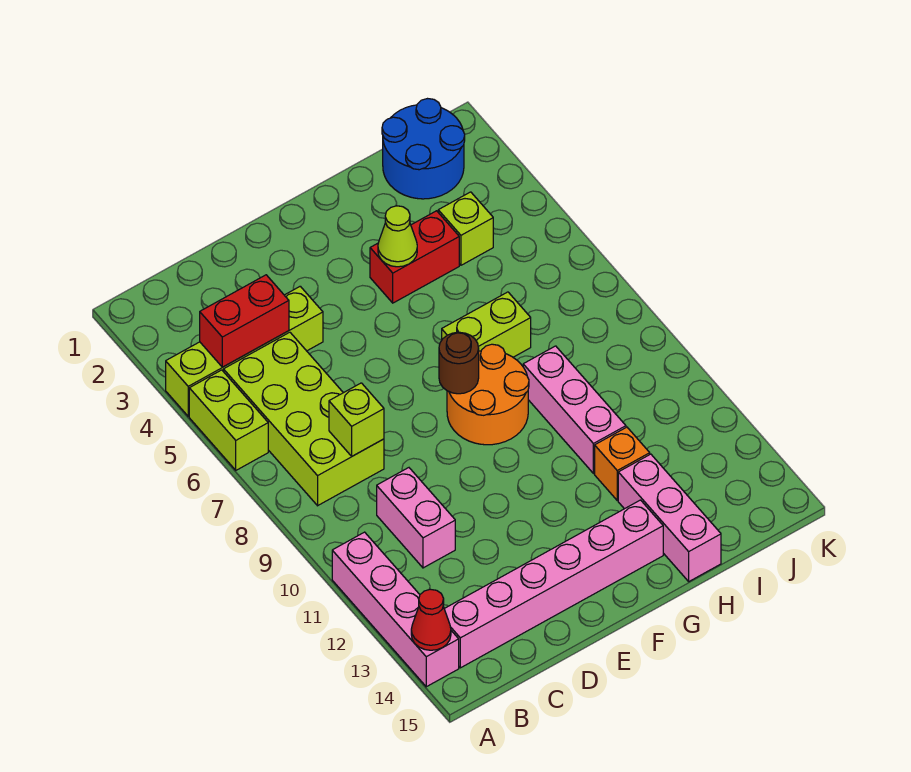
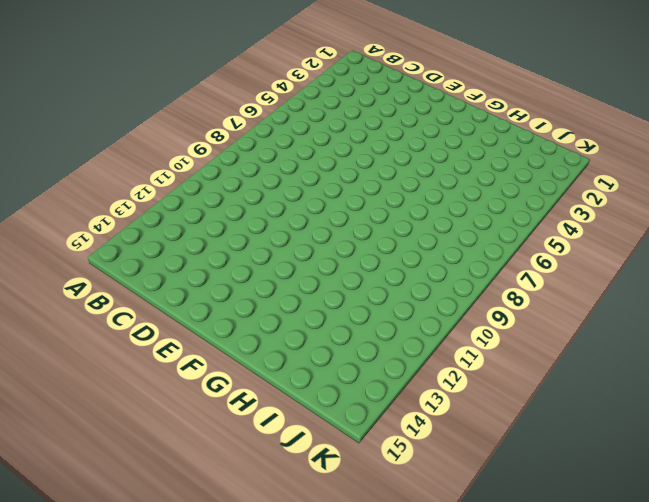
none -> lime 1x4 brick [166,286,323,416]
none -> lime 1x2 brick [189,370,268,470]
none -> pink 1x4 brick [332,532,459,687]

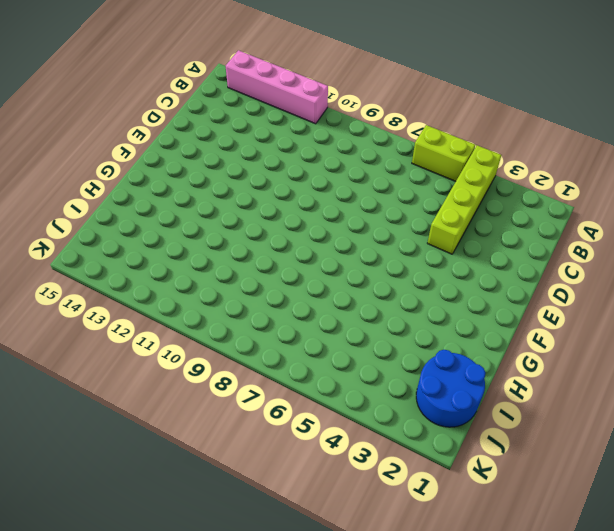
none -> lime 2x4 brick [223,332,384,506]
none -> pink 1x6 brick [444,500,663,668]
none -> pink 1x2 brick [377,468,455,568]

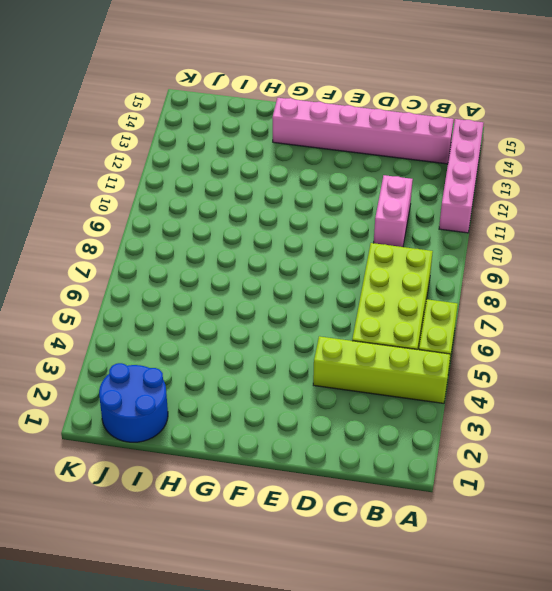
none -> orange 2x2 round brick [447,344,529,445]
none -> red 1x2 brick [370,211,459,303]
none -> lime 1x2 brick [442,292,531,357]

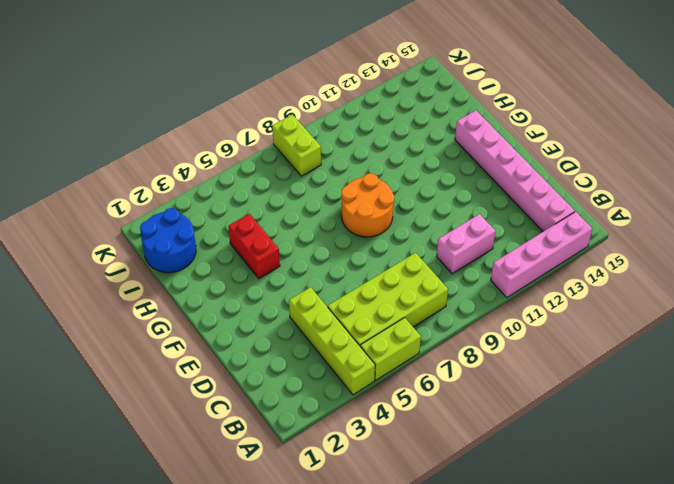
lime 1x2 brick [272,114,321,176] -> lime 1x2 brick moved to [442,292,531,357]
none -> pink 1x3 brick [523,346,626,474]
none -> orange 1x1 brick [595,427,650,500]
none -> pink 1x3 brick [618,454,721,581]

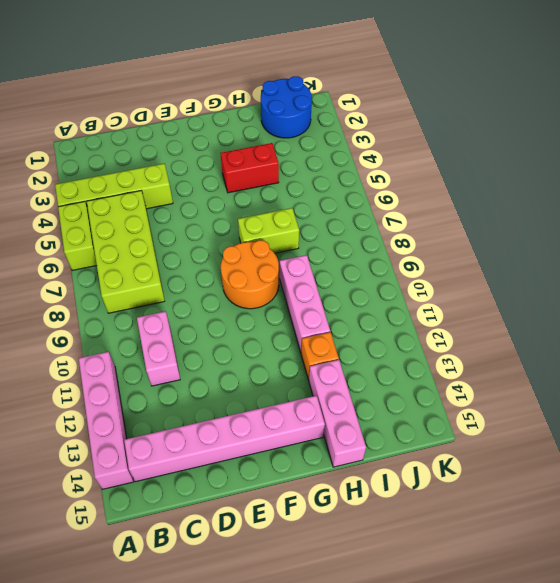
none -> lime 1x1 brick [438,192,493,265]
none -> red 1x1 cone [411,589,451,650]
none -> red 1x2 brick [200,275,289,367]

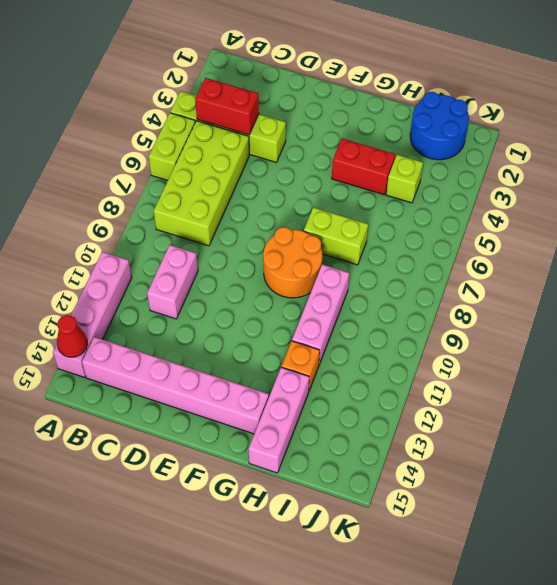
none -> lime 1x1 brick [329,383,384,456]
none -> brown 1x1 round brick [439,332,479,394]
none -> lime 1x1 cone [378,206,417,267]

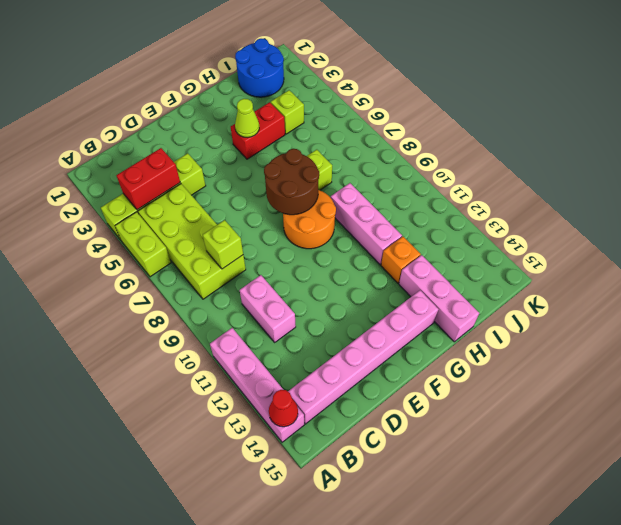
brown 2x2 round brick [264,149,319,215] -> brown 1x1 round brick [439,332,479,394]

